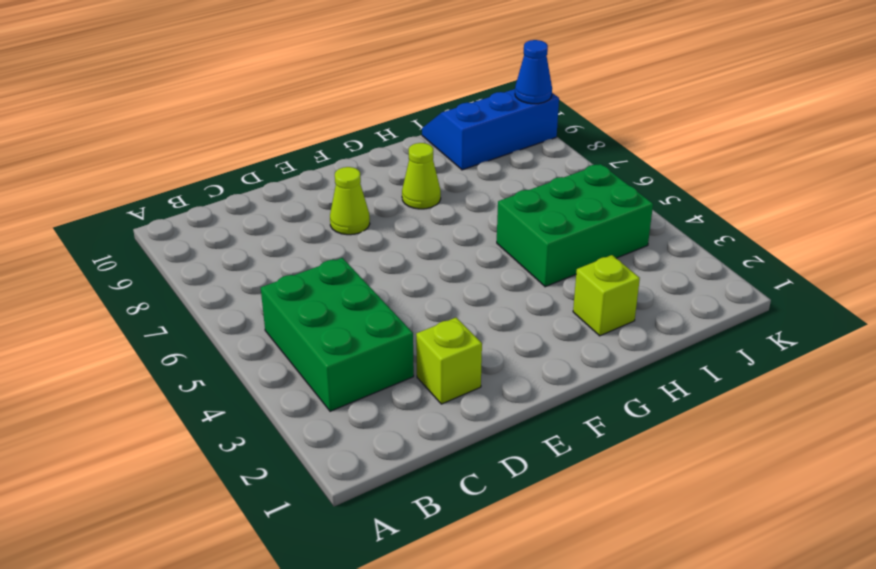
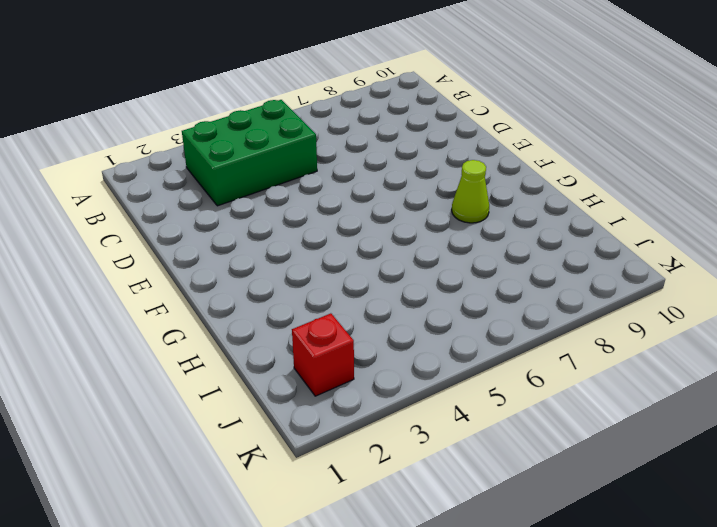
red 1x1 brick [292,313,354,396] -> none
none -> lime 1x1 brick [416,318,482,404]
none -> lime 1x1 cone [330,167,370,235]

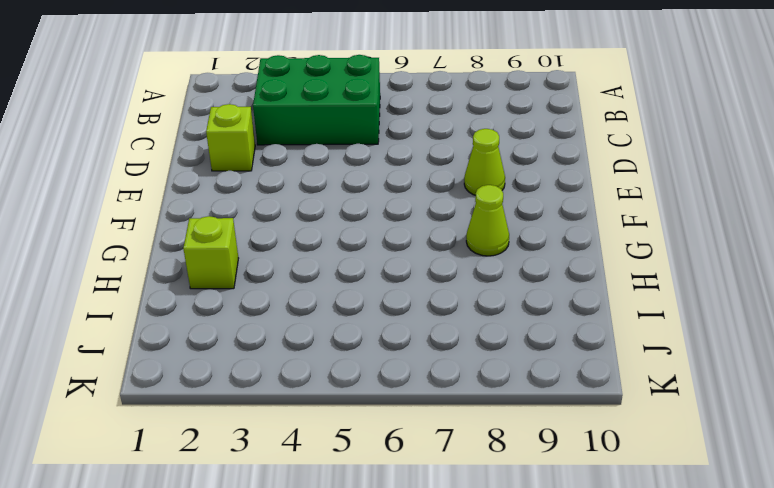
none -> green 2x3 brick [497,164,653,287]
none -> blue 2x3 slope [422,89,559,170]

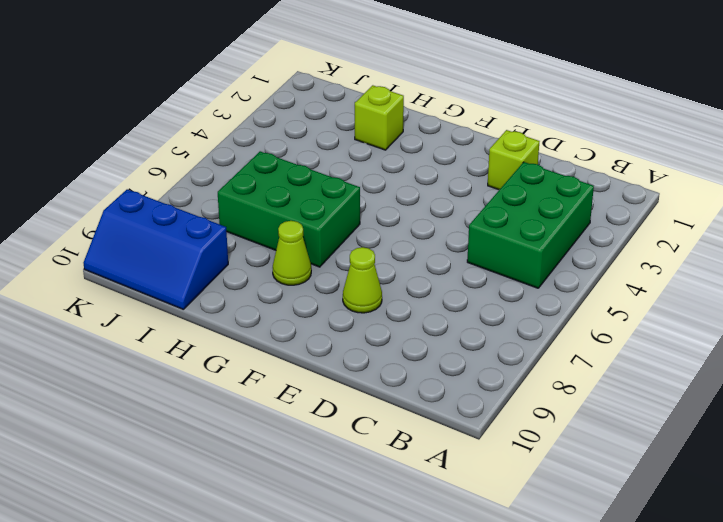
green 2x3 brick [218,151,360,267] -> green 2x3 brick moved to [497,164,653,287]
none -> blue 1x1 cone [515,40,552,104]

